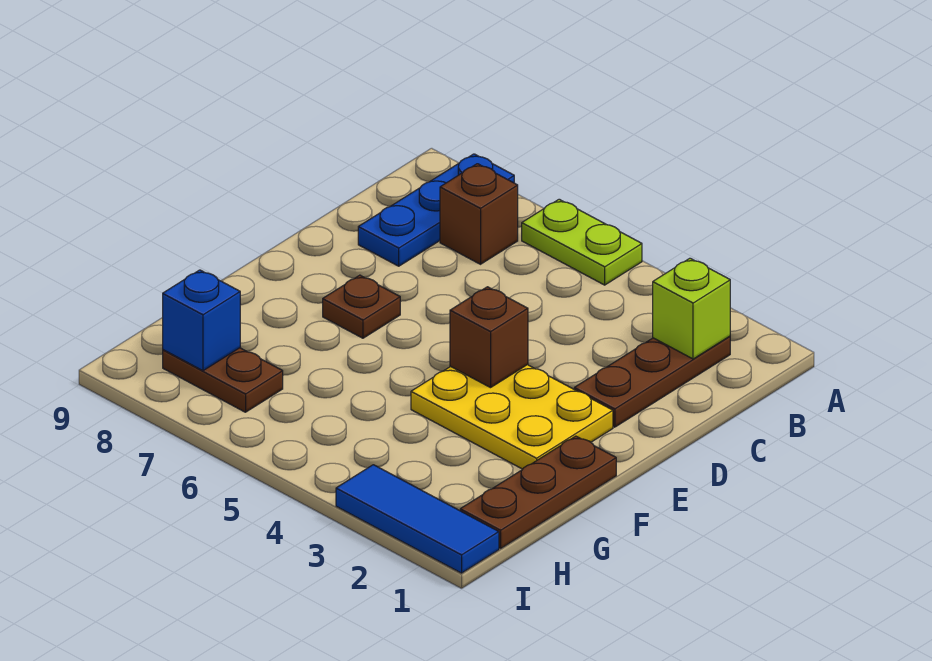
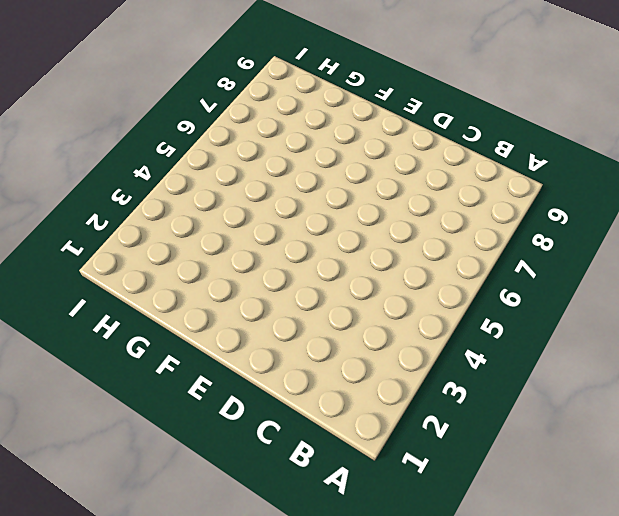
none -> lime 1x2 plate [522,199,642,285]
none -> blue 1x3 plate [358,154,514,266]
none -> brown 1x3 plate [574,336,730,427]

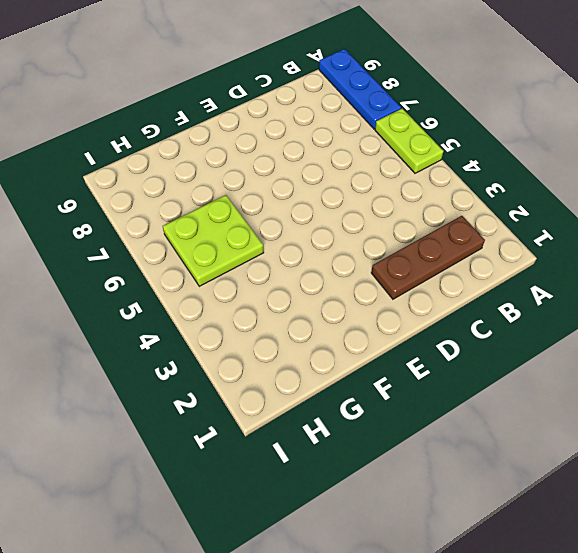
blue 1x3 plate [319,49,401,129] -> blue 1x3 plate turned to [358,154,514,266]
lime 2x2 plate [163,195,264,286] -> none
none -> brown 1x1 brick [440,164,518,264]
none -> yellow 2x3 plate [411,365,613,469]
none -> brown 1x1 plate [323,275,400,338]

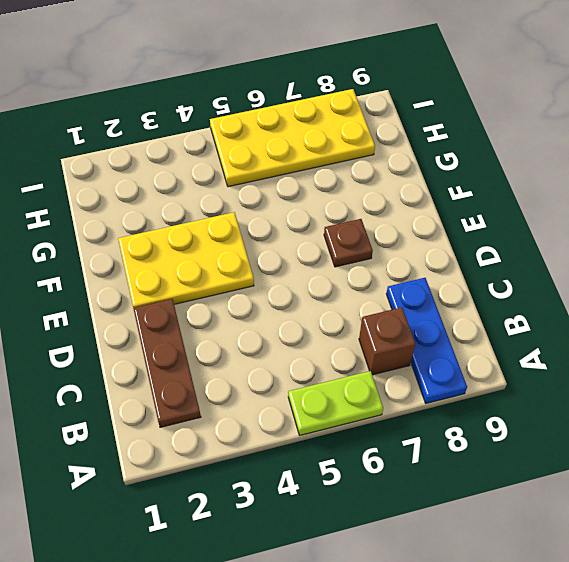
yellow 2x4 plate [210,89,375,187] -> brown 1x2 plate [163,348,283,412]
none -> brown 1x3 plate [460,436,616,548]
none -> blue 1x3 tile [336,465,499,573]
none -> lime 1x1 brick [653,258,730,359]

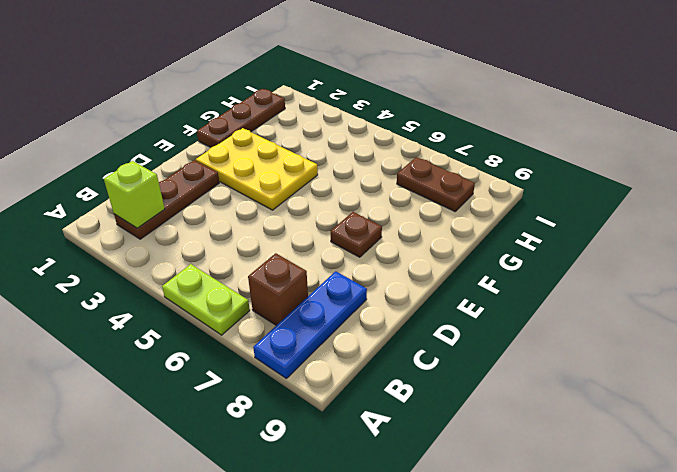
none -> blue 1x3 tile [336,465,499,573]
none -> brown 1x1 brick [450,287,528,388]
none -> blue 1x1 brick [163,270,240,371]

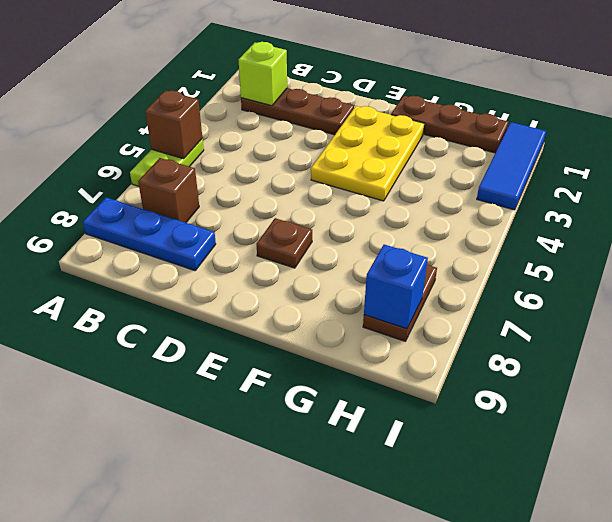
brown 1x1 brick [145,90,202,159] -> brown 1x1 brick moved to [450,287,528,388]

